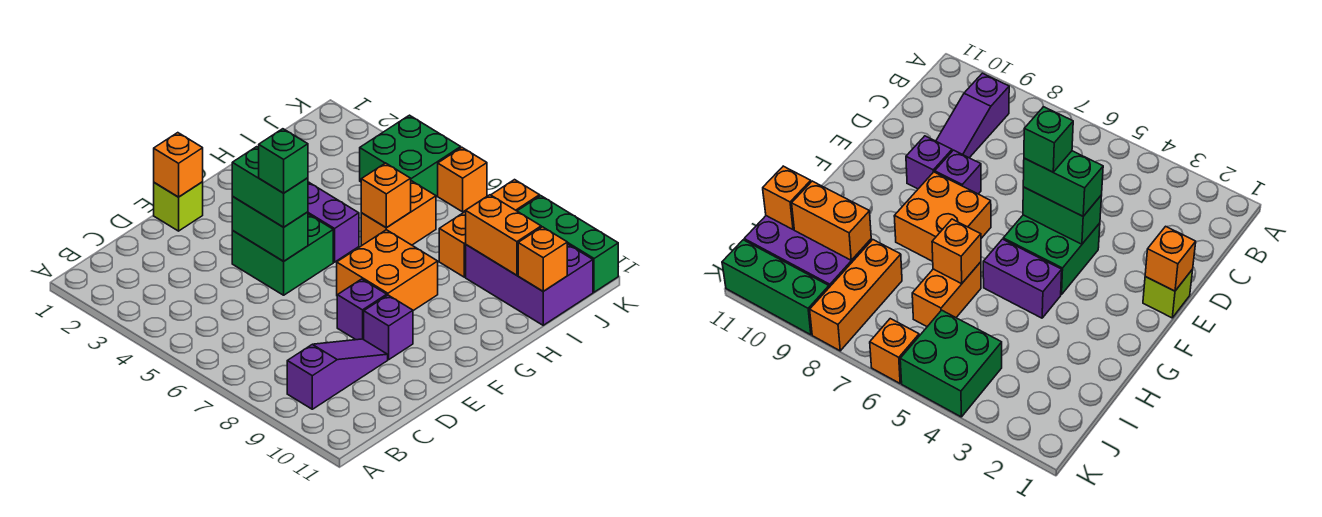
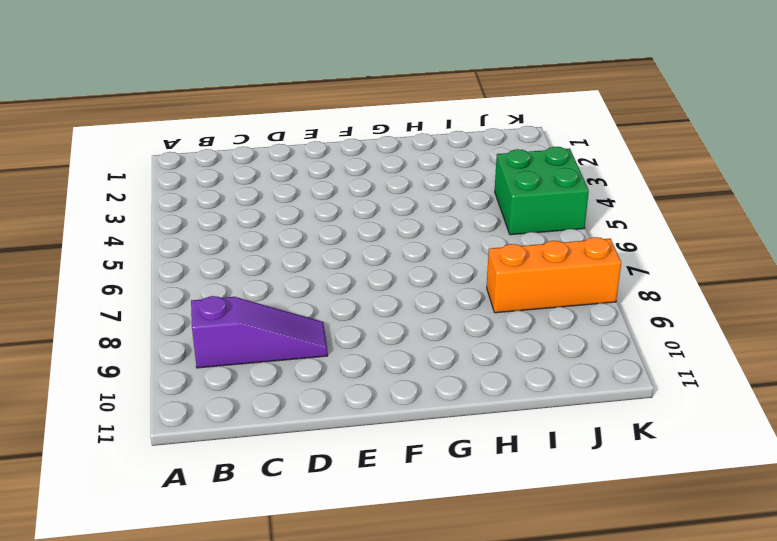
none -> lime 1x1 brick [154,182,203,231]
none -> green 2x2 brick [232,214,333,295]
none -> purple 1x1 brick [337,279,387,340]

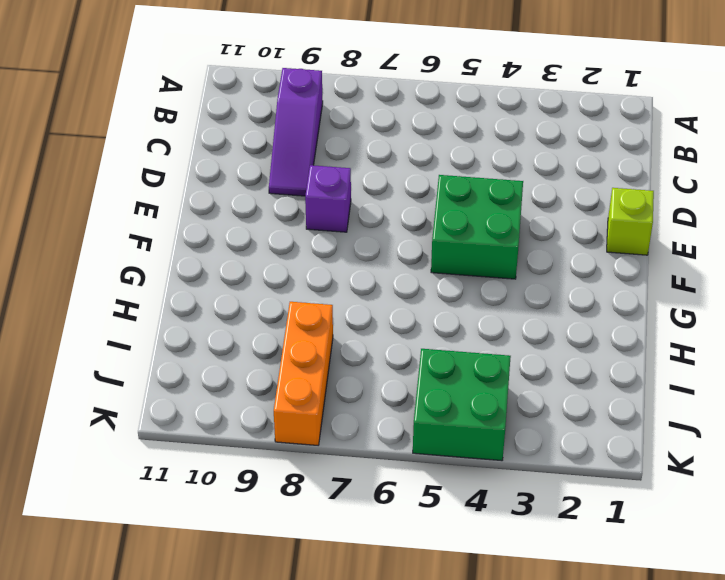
none -> purple 1x1 brick [364,295,413,359]
none -> orange 2x2 brick [337,230,438,311]
none -> purple 1x2 brick [308,182,359,262]

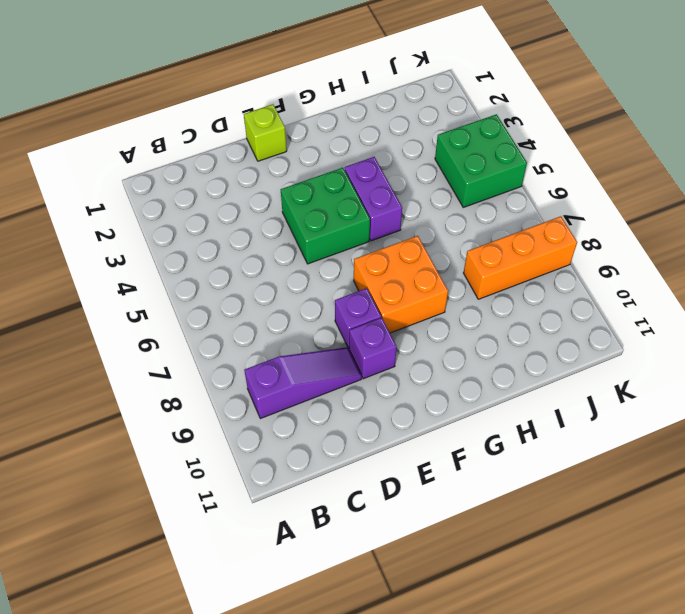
none -> orange 1x2 brick [361,181,436,246]
none -> purple 2x3 brick [466,244,593,325]
none -> orange 1x1 brick [438,148,487,212]

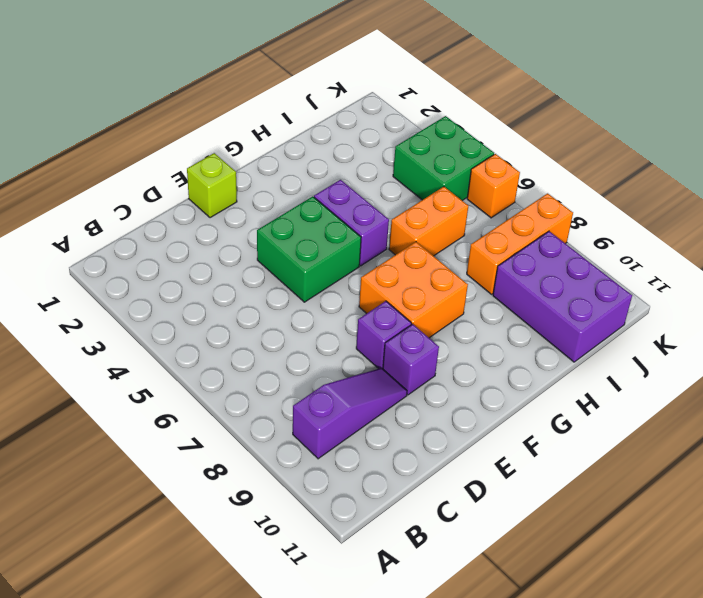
none -> green 1x3 brick [518,196,618,292]
none -> orange 1x1 brick [154,133,203,197]
none -> green 1x2 brick [232,197,308,261]

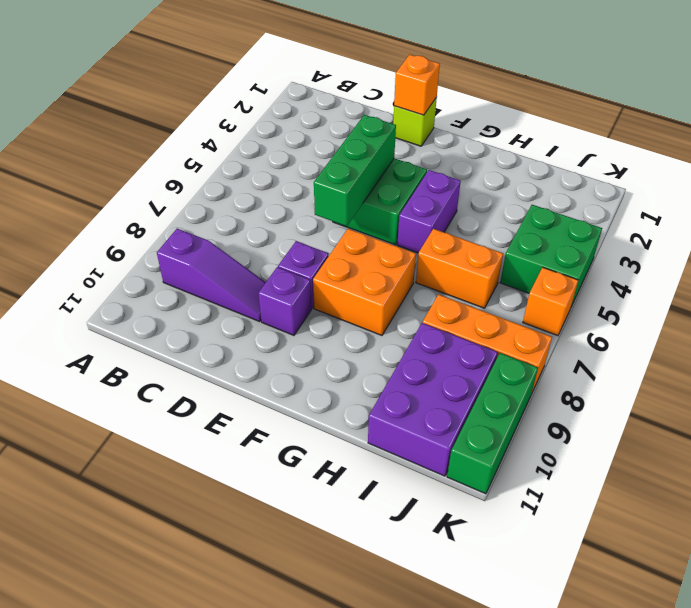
green 1x3 brick [314,115,396,226] -> green 1x2 brick [232,197,308,261]
none -> orange 1x1 brick [361,163,411,228]
none -> orange 1x2 brick [466,195,541,275]
none -> orange 1x1 brick [518,227,567,291]

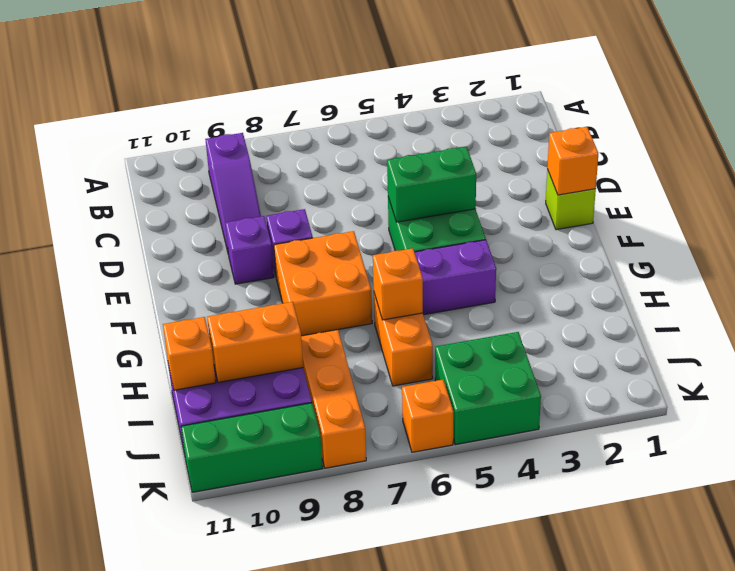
none -> green 1x2 brick [232,147,308,227]
none -> green 1x1 brick [259,129,308,193]

